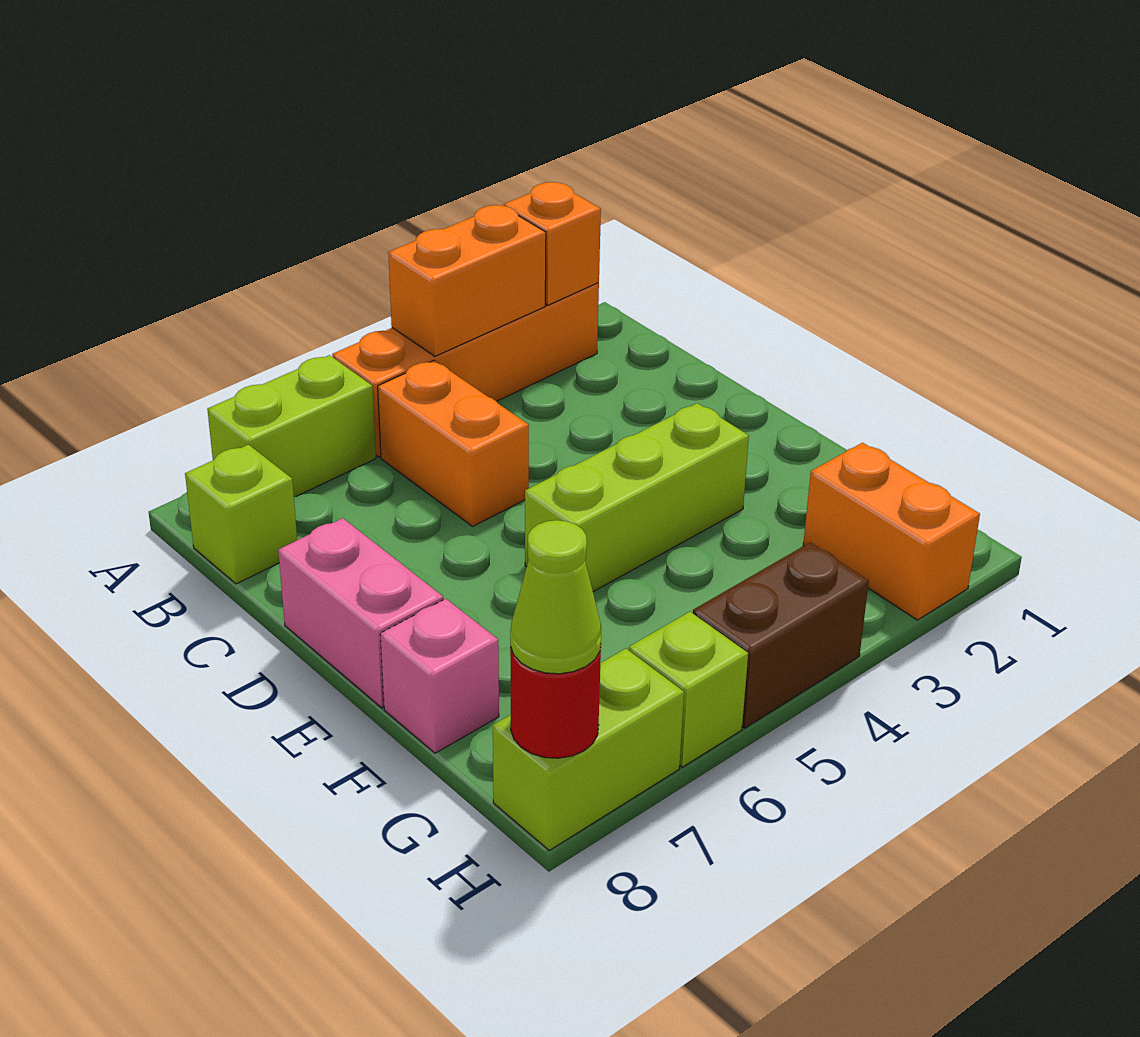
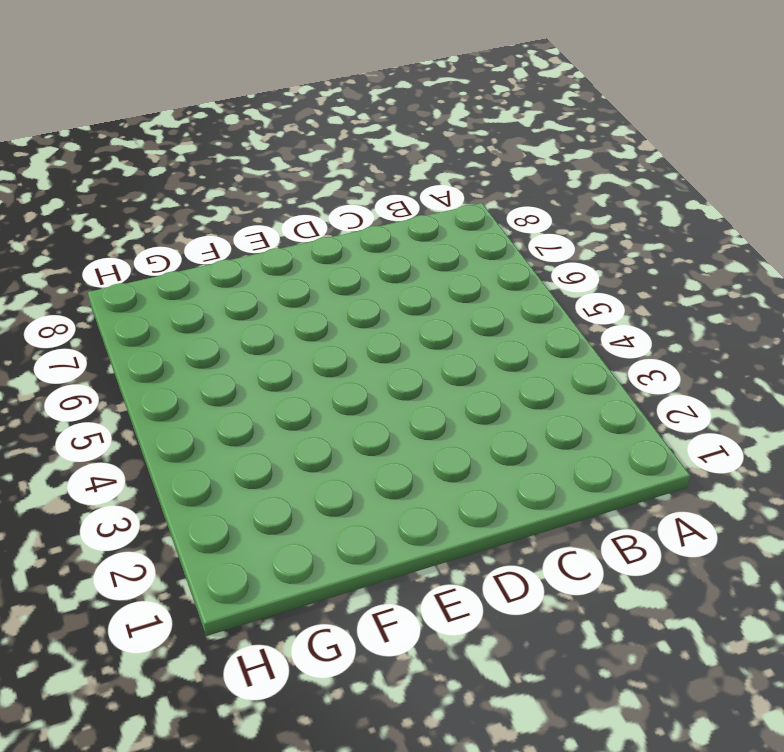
none -> orange 1x4 brick [332,283,599,457]
none -> lime 1x2 brick [207,355,376,497]
none -> orange 1x2 brick [378,360,529,526]

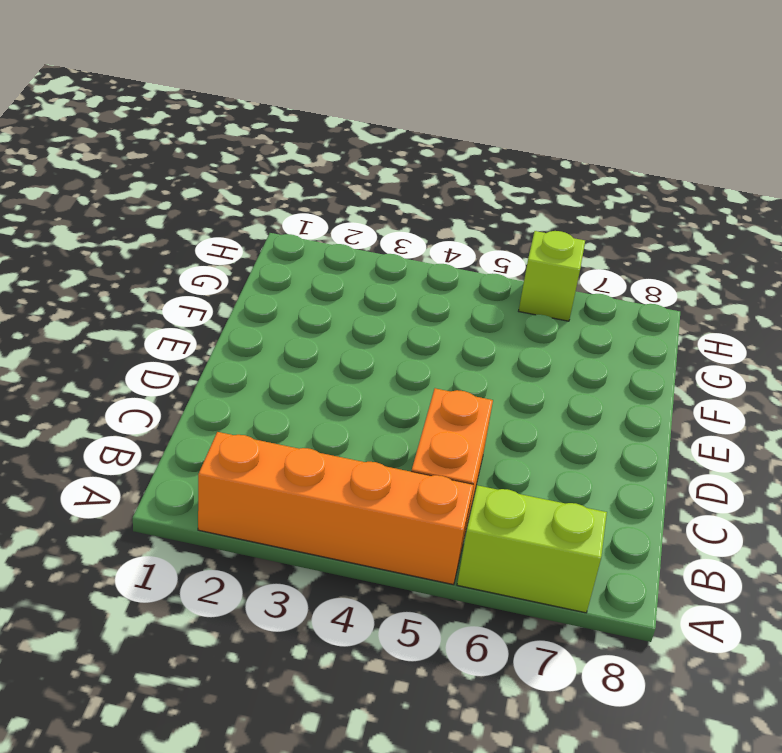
none -> lime 1x1 brick [185,445,297,584]
none -> pink 1x2 brick [278,518,443,708]
none -> lime 1x3 brick [525,403,749,592]

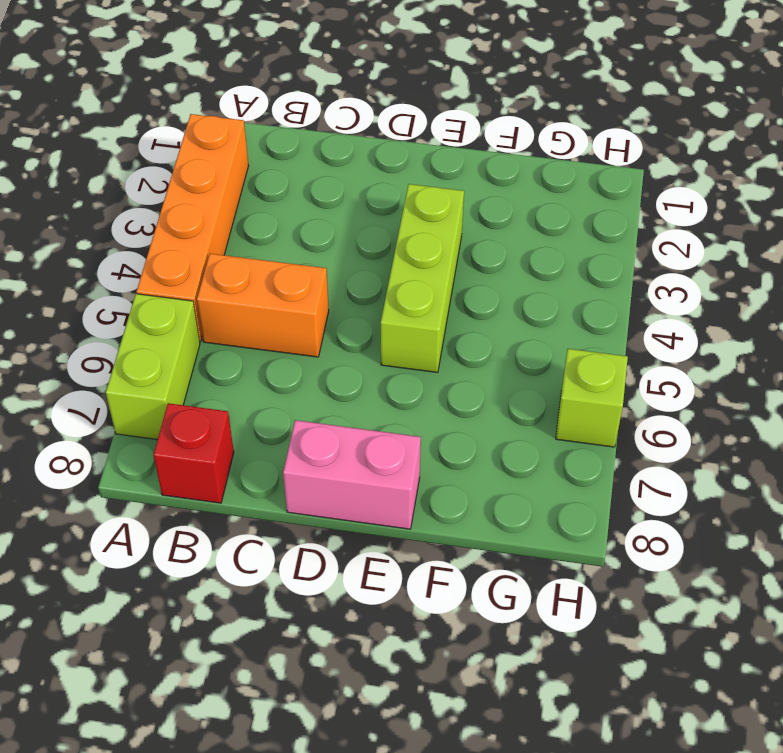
red 1x1 brick [153,403,234,503] -> lime 1x1 brick [185,445,297,584]
none -> pink 1x1 brick [380,599,499,753]
none -> orange 1x2 brick [803,443,980,620]
none -> brown 1x2 brick [693,542,869,728]

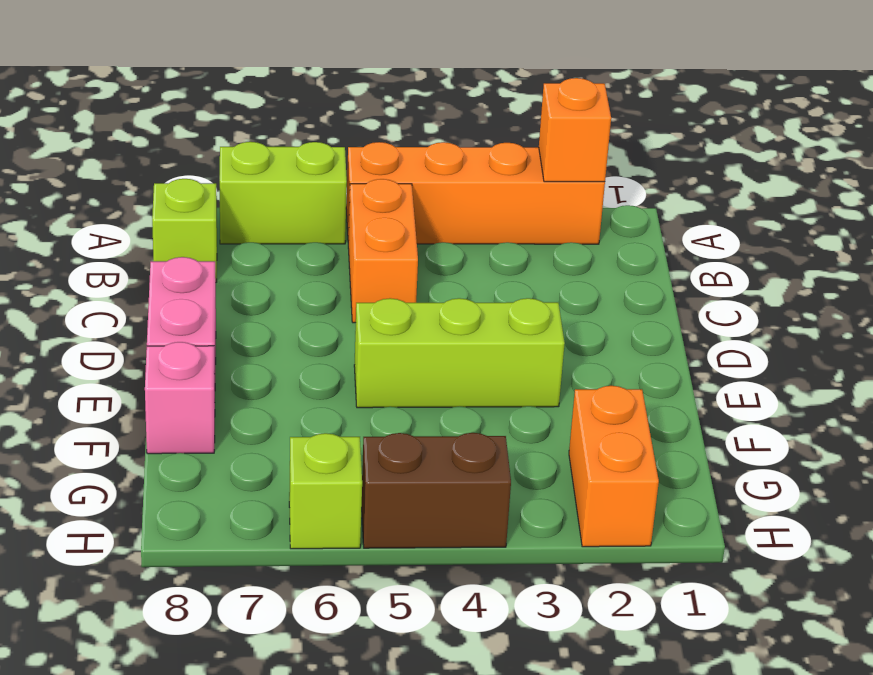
none -> lime 1x2 brick [493,649,684,850]
none -> orange 1x2 brick [388,205,546,356]
none -> red 1x1 round brick [510,647,601,758]

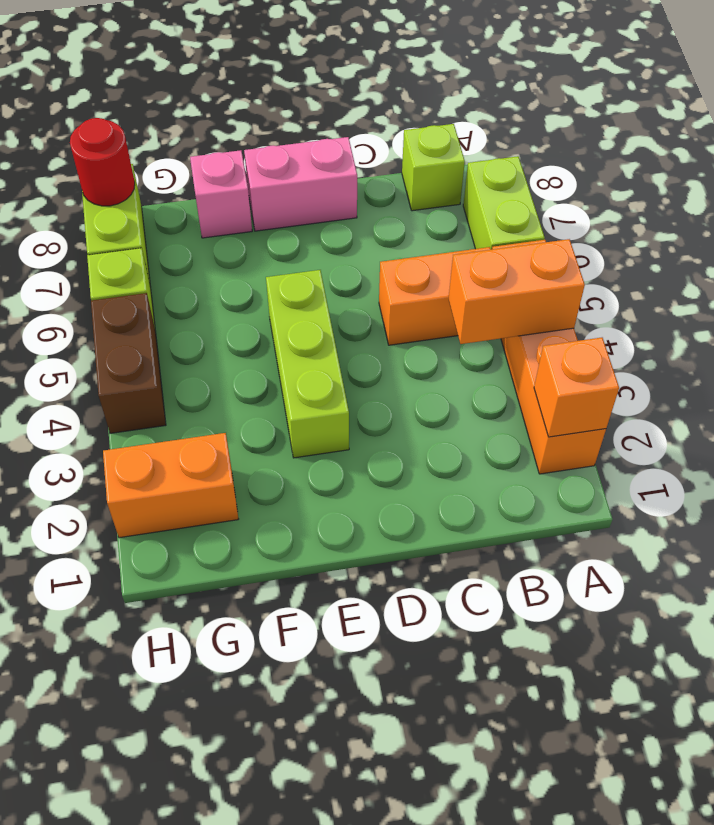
orange 1x2 brick [449,239,585,344] -> orange 1x2 brick turned to [388,205,546,356]
none -> lime 1x1 cone [510,520,601,674]

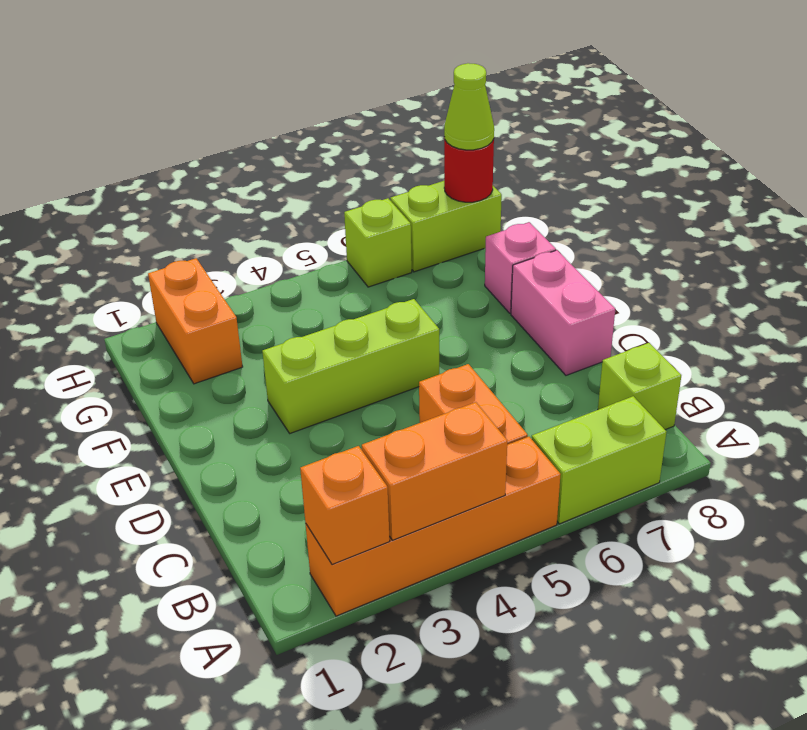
none -> brown 1x2 brick [693,542,869,728]

